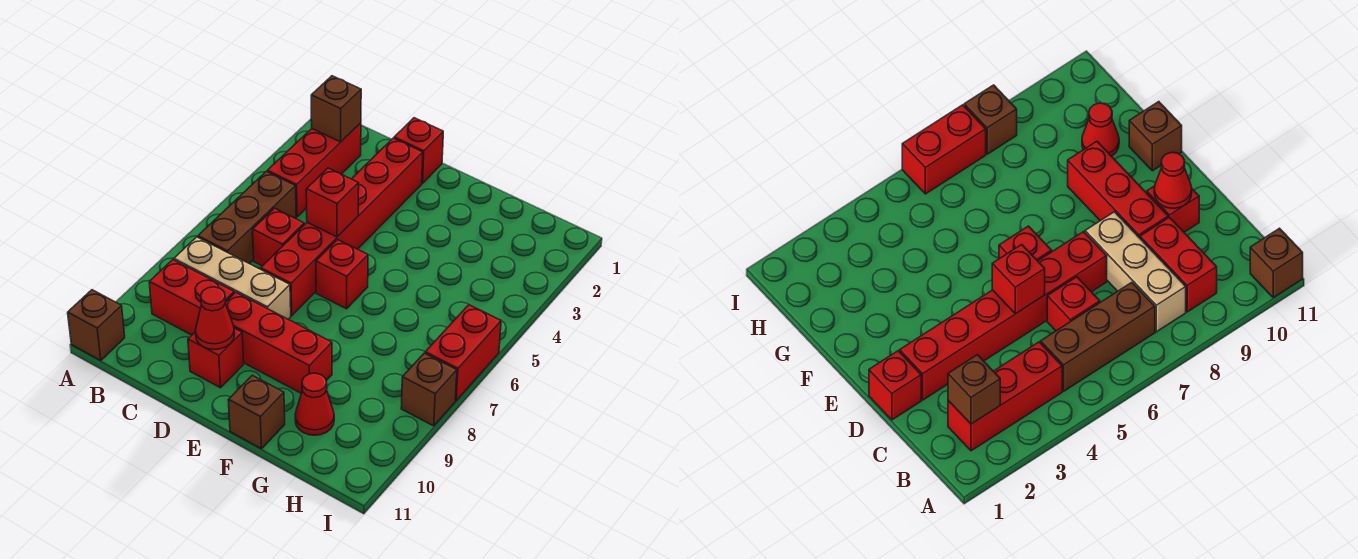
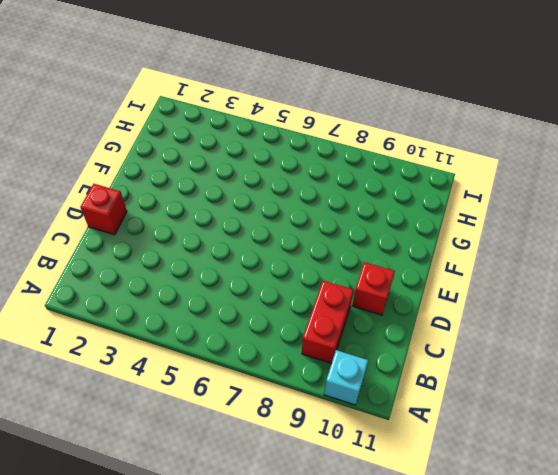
cyan 1x1 brick [324,350,368,405] -> none
none -> brown 1x1 brick [68,290,125,360]
none -> red 1x3 brick [267,123,361,217]
none -> brown 1x3 brick [198,171,296,264]

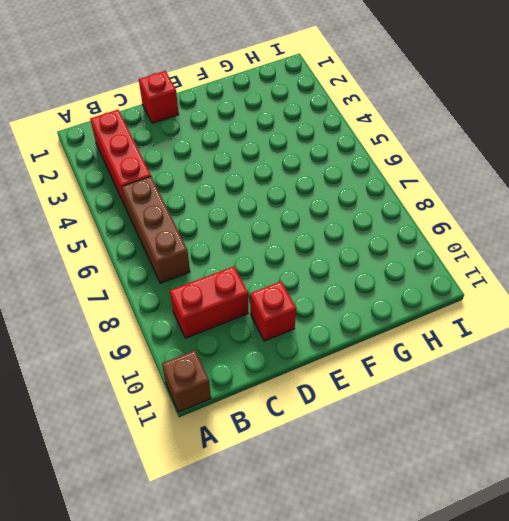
none -> tan 1x3 brick [174,237,291,319]
none -> red 1x1 brick [253,208,304,266]
none -> red 1x6 brick [261,138,423,316]

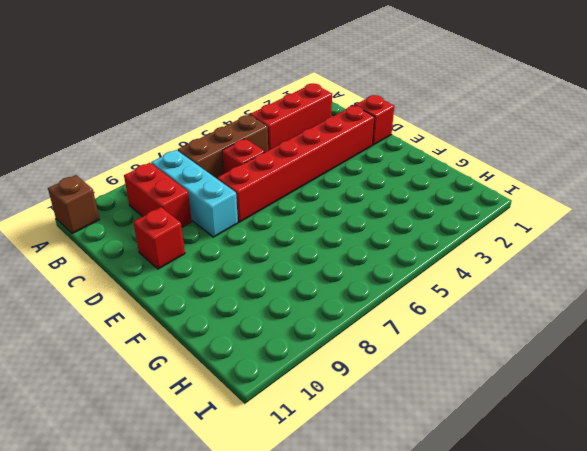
cyan 1x3 brick [151,150,238,237] -> tan 1x3 brick [174,237,291,319]
none -> red 1x3 brick [225,292,332,393]
none -> red 1x1 brick [316,240,368,309]
none -> brown 1x1 brick [228,375,285,449]

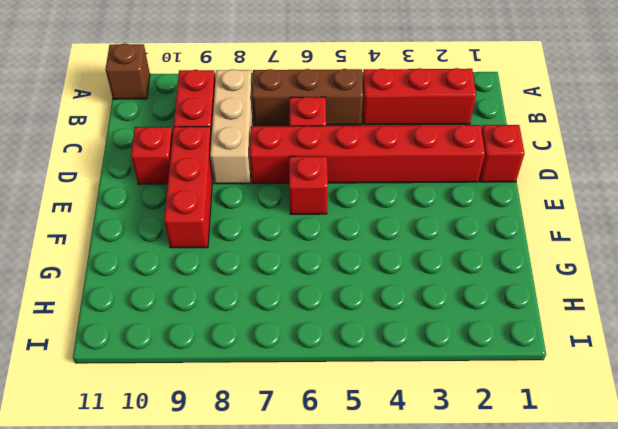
none -> brown 1x1 brick [228,375,285,449]
none -> red 1x1 cone [295,373,334,435]
none -> red 1x2 brick [425,305,501,401]

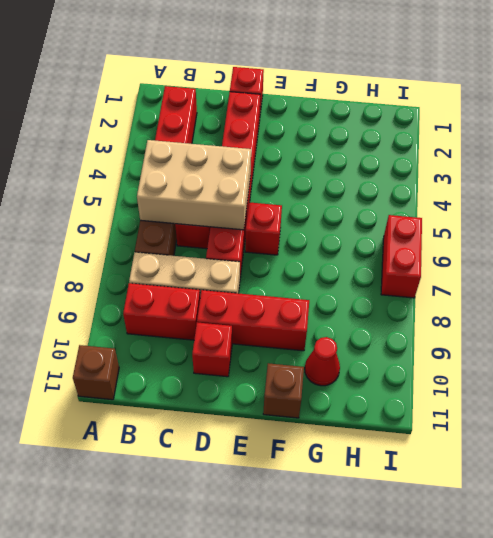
tan 2x3 brick [137,140,251,230] -> red 1x1 brick [306,168,359,237]
none -> brown 1x1 brick [401,353,457,426]
none -> brown 1x1 brick [311,76,361,142]
none -> red 1x1 cone [195,287,234,350]

